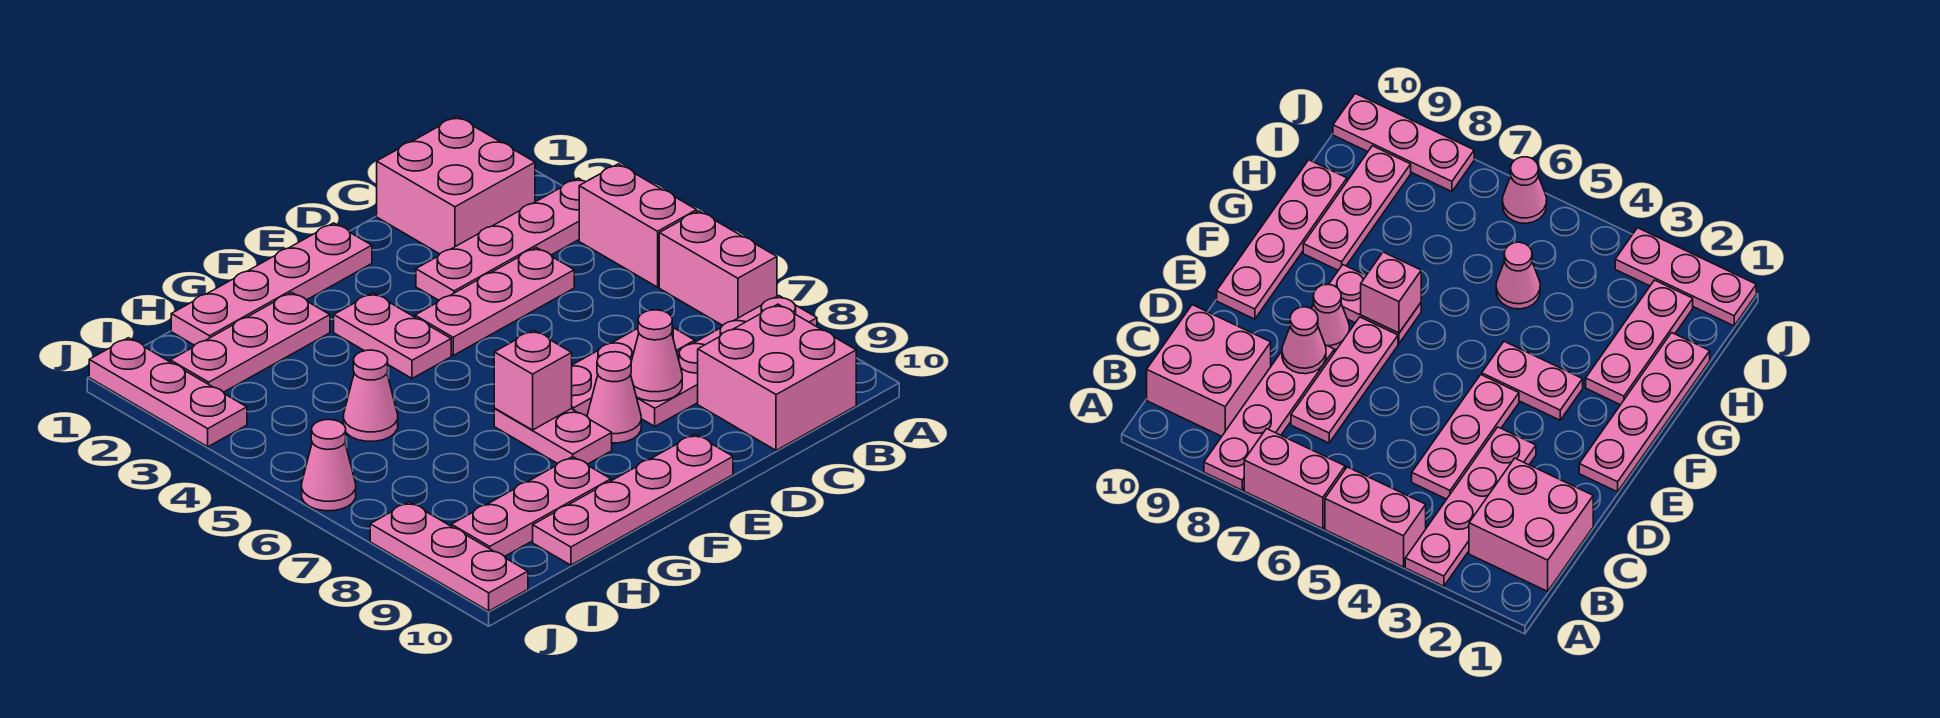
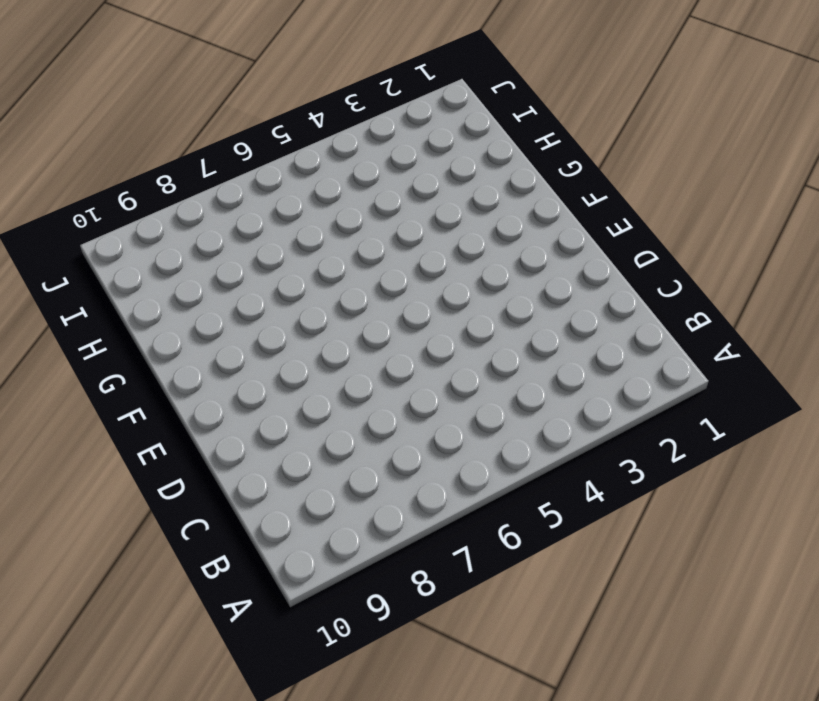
none -> pink 1x4 plate [416,178,586,300]
none -> pink 1x2 brick [579,164,697,287]
none -> pink 1x2 brick [659,211,777,325]

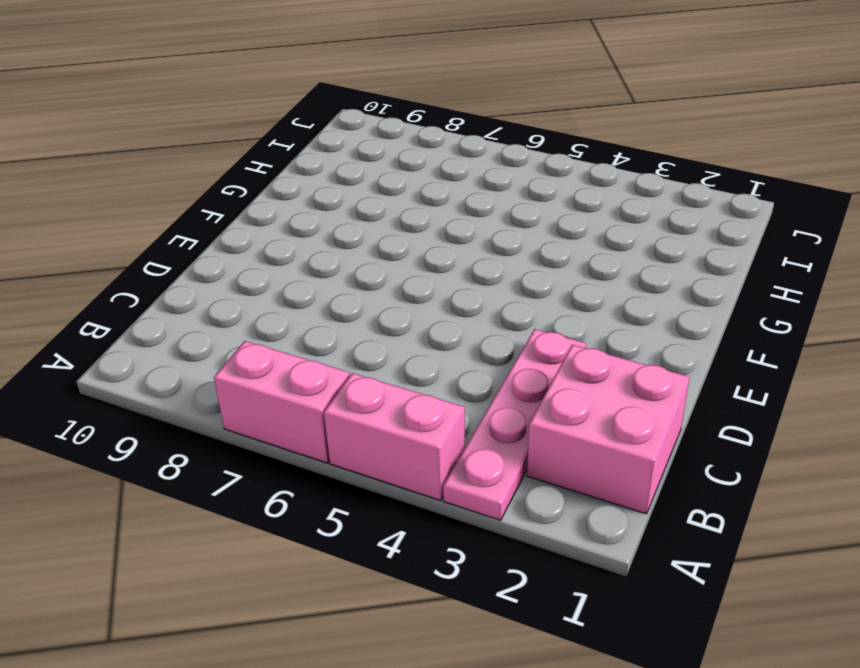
none -> pink 1x4 plate [637,296,817,426]
none -> pink 2x2 brick [698,304,856,450]
none -> pink 1x3 plate [415,248,574,355]

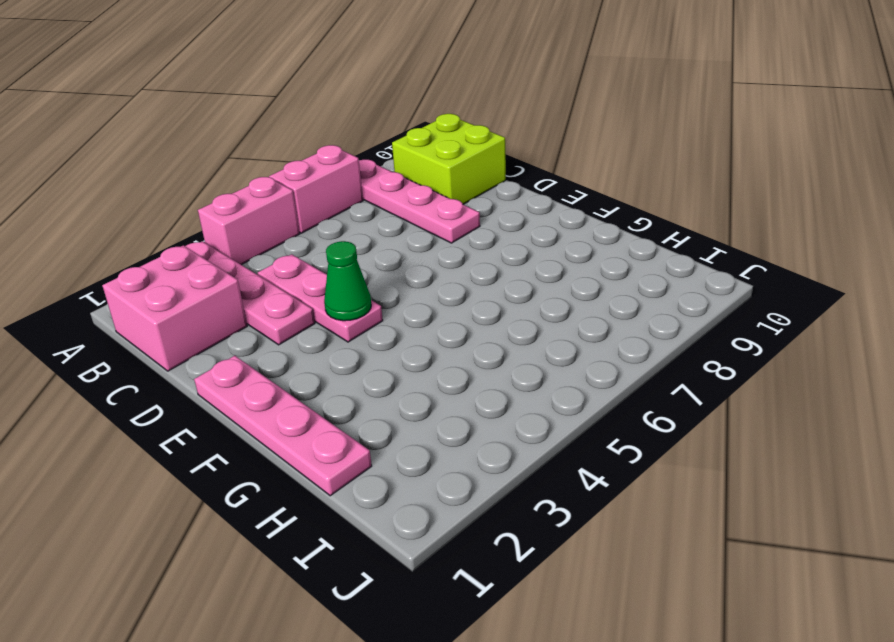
lime 2x2 brick [392,114,506,204] -> pink 2x2 brick [698,304,856,450]
green 1x1 cone [324,241,371,321] -> none
none -> pink 1x3 plate [571,327,695,416]
none -> pink 1x1 cone [587,352,641,443]
none -> pink 1x4 plate [533,434,733,565]

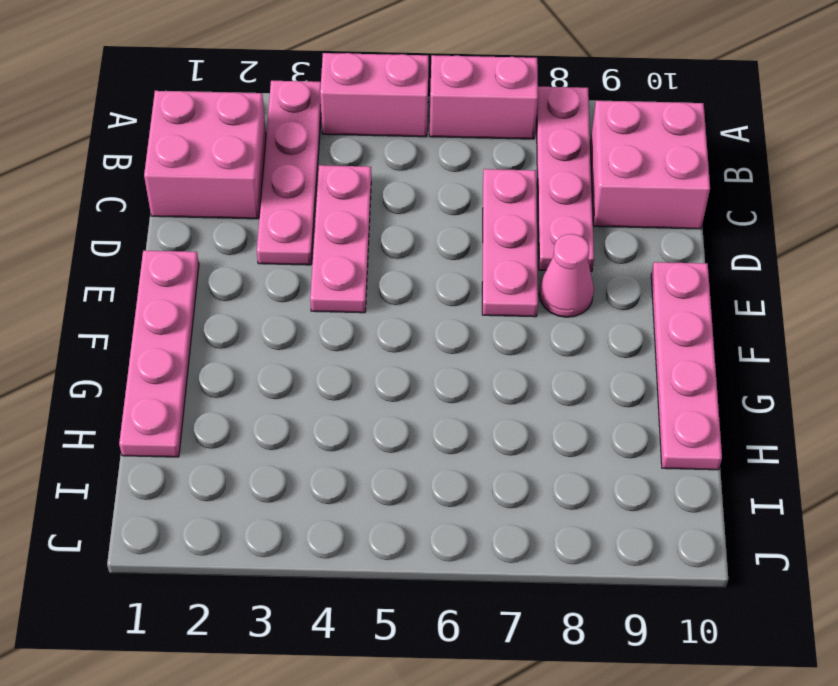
none -> pink 1x2 plate [334,293,451,378]
none -> pink 1x2 plate [494,409,612,464]
none -> pink 1x3 plate [170,292,330,392]

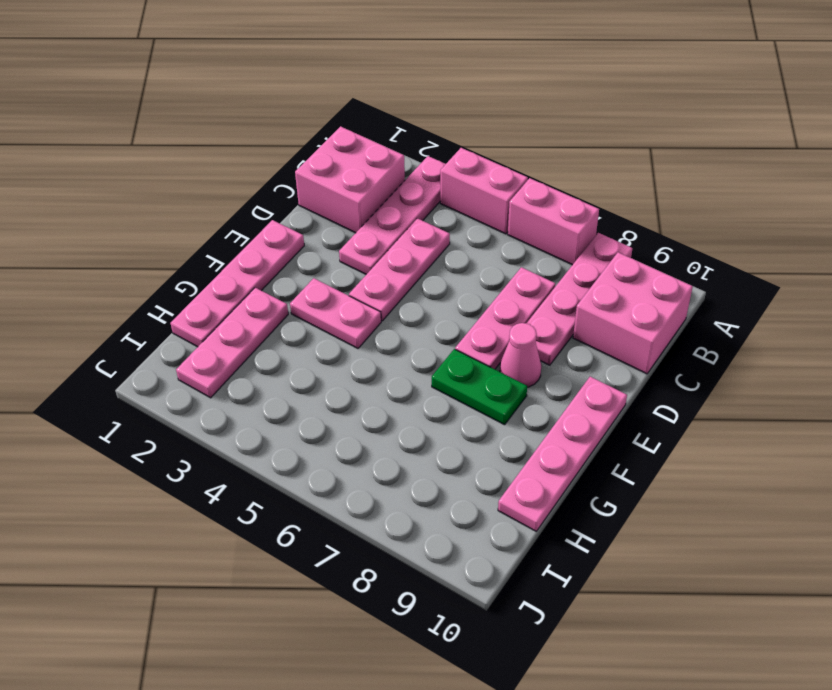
green 1x2 plate [432,349,527,425] -> pink 1x2 plate [494,409,612,464]
none -> pink 1x3 plate [451,457,611,557]
none -> pink 1x1 cone [344,350,398,441]
none -> pink 1x3 plate [89,338,247,447]

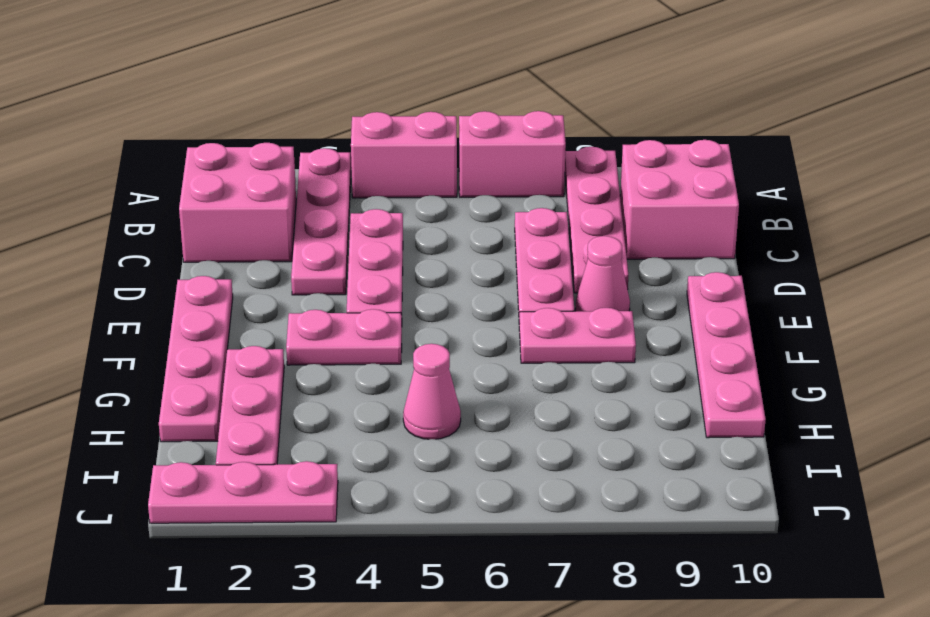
none -> pink 1x3 plate [451,457,611,557]
none -> pink 1x1 cone [302,420,356,511]
none -> pink 1x3 plate [370,502,528,611]

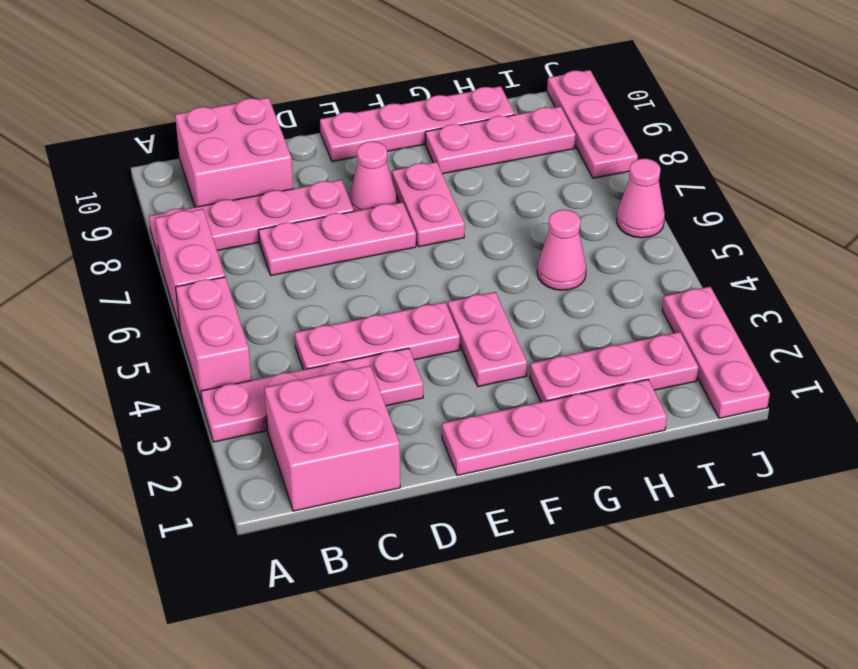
none -> pink 1x1 cone [631,310,682,401]
none -> pink 1x1 brick [494,330,572,430]

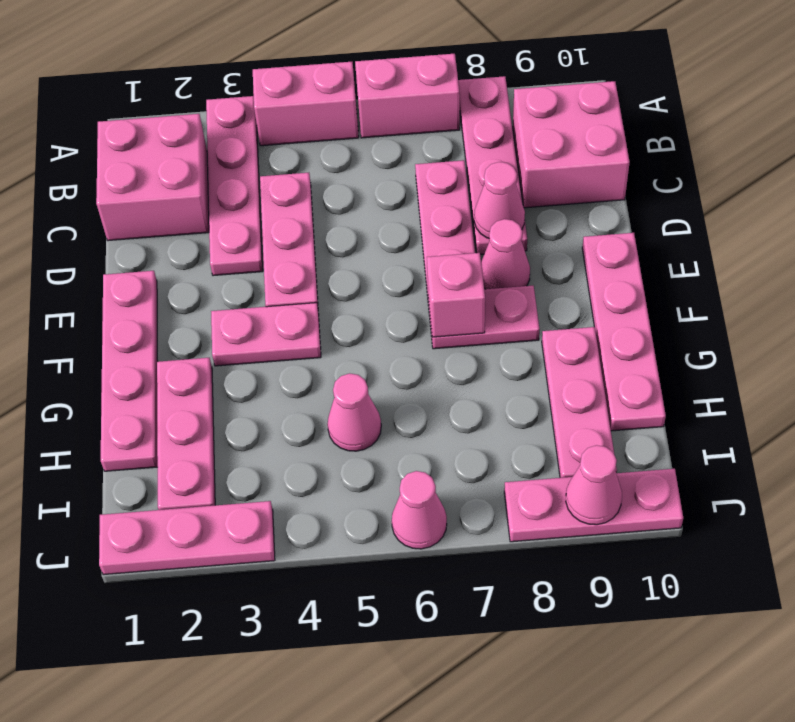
pink 1x1 cone [566,445,622,525] -> none

